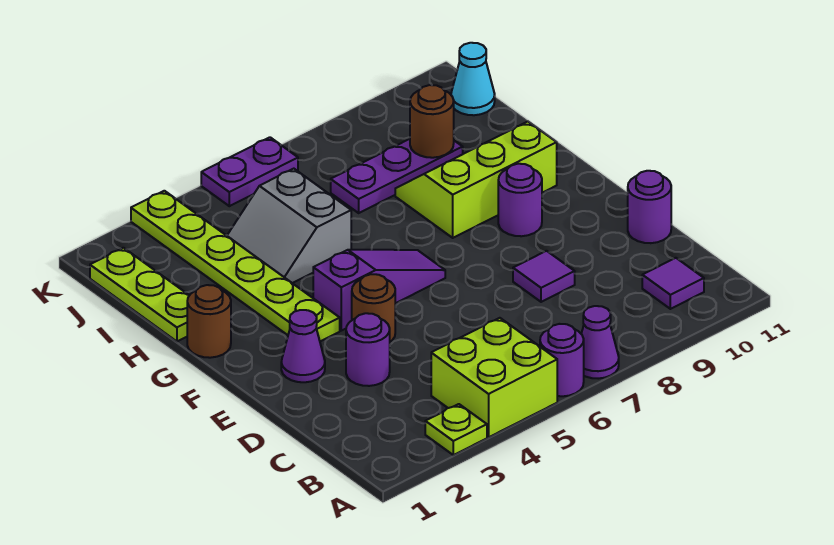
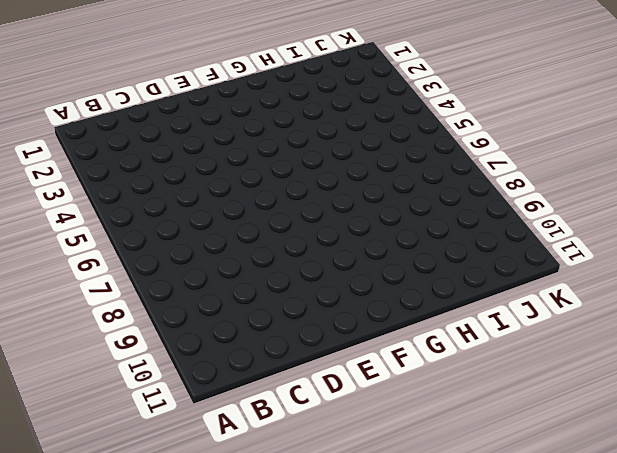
none -> lime 1x1 plate [425,404,487,455]
none -> lime 2x2 brick [431,318,557,437]
none -> purple 1x1 round brick [540,324,584,396]

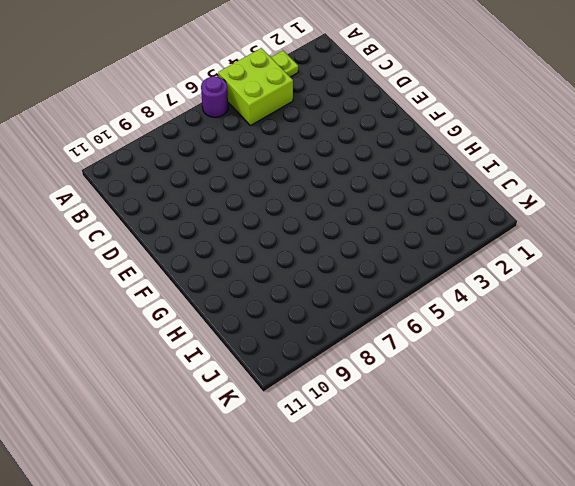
none -> purple 1x1 cone [581,306,619,379]
none -> purple 1x1 tile [642,258,704,309]
none -> purple 1x1 round brick [346,313,390,386]

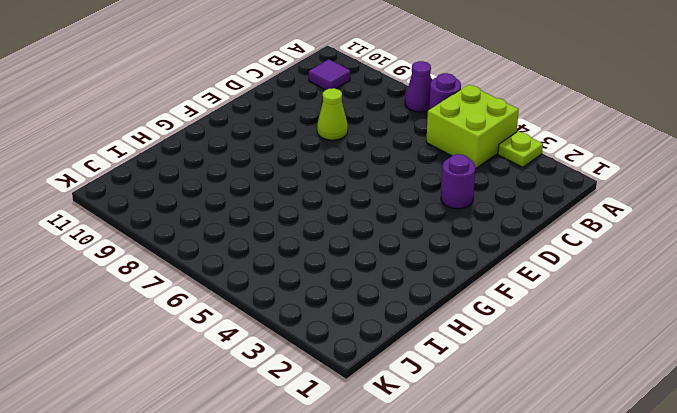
lime 1x1 cone [317,88,348,140] -> purple 1x1 tile [513,251,575,302]
none -> purple 1x1 round brick [628,171,671,243]
none -> purple 1x1 cone [281,310,325,382]
none -> brown 1x1 round brick [352,274,395,342]

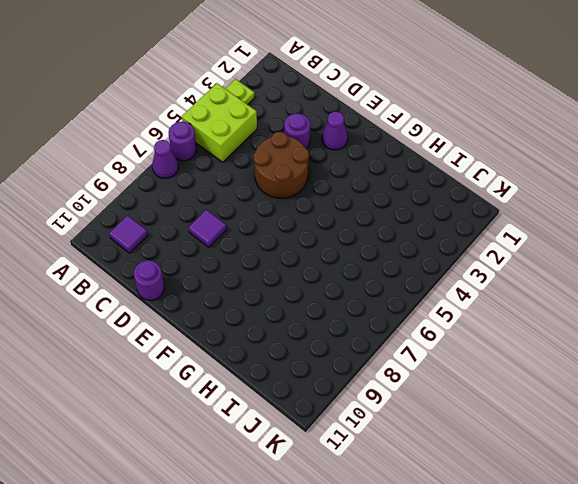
brown 2x2 round brick [253,132,309,198] -> brown 1x1 round brick [352,274,395,342]
none -> lime 1x6 plate [131,191,340,341]
none -> purple 1x3 slope [313,250,445,331]
none -> purple 1x1 round brick [498,164,542,236]

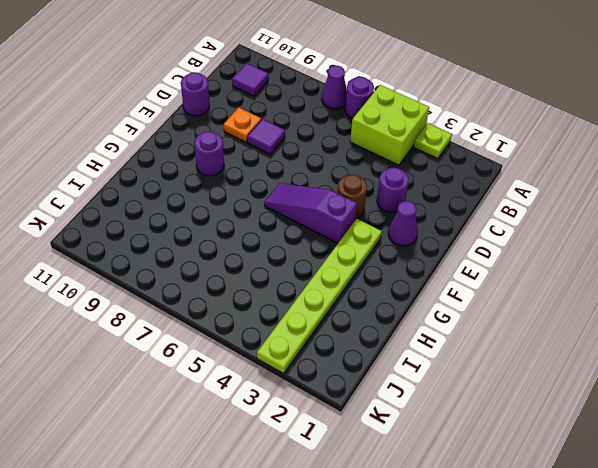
orange 1x1 plate [224,108,261,142] -> none
none -> brown 1x1 round brick [187,285,231,358]
none -> lime 2x3 slope [395,122,557,238]
none -> lime 1x3 plate [90,248,189,341]

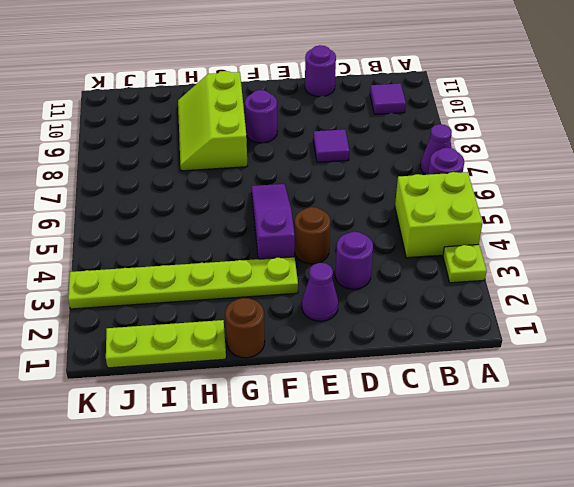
none -> grey 2x2 slope [227,169,351,283]
none -> purple 1x3 plate [331,139,463,213]
none -> cyan 1x1 cone [451,43,495,115]

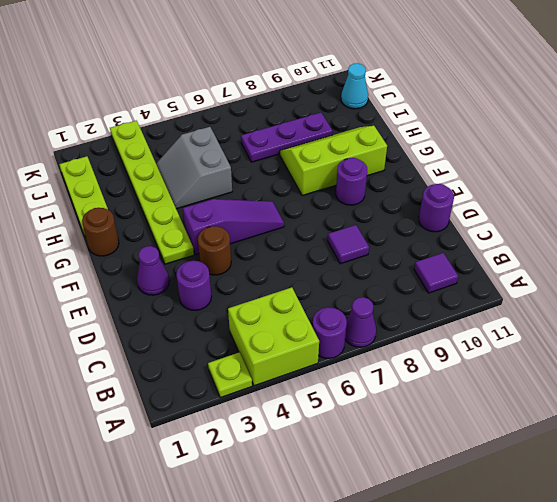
none -> purple 1x2 plate [201,137,298,206]
none -> brown 1x1 round brick [410,85,454,158]

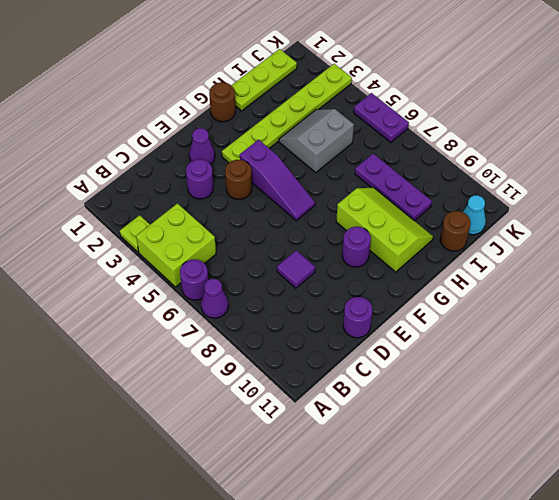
brown 1x1 round brick [440,211,471,251] -> brown 1x1 round brick moved to [410,85,454,158]
none -> purple 1x1 tile [642,258,704,309]

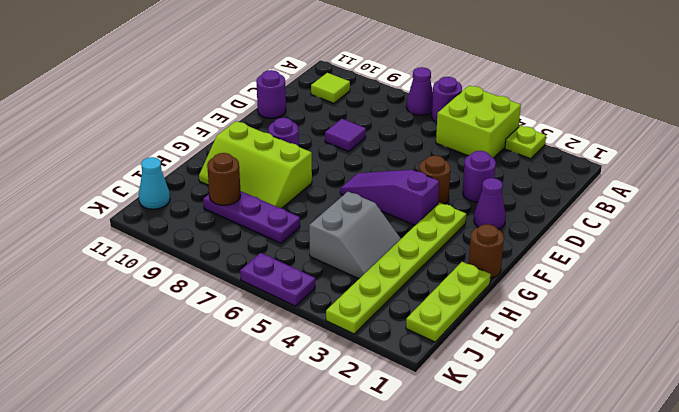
lime 1x1 tile [311,73,350,103] -> purple 1x1 tile [642,258,704,309]

